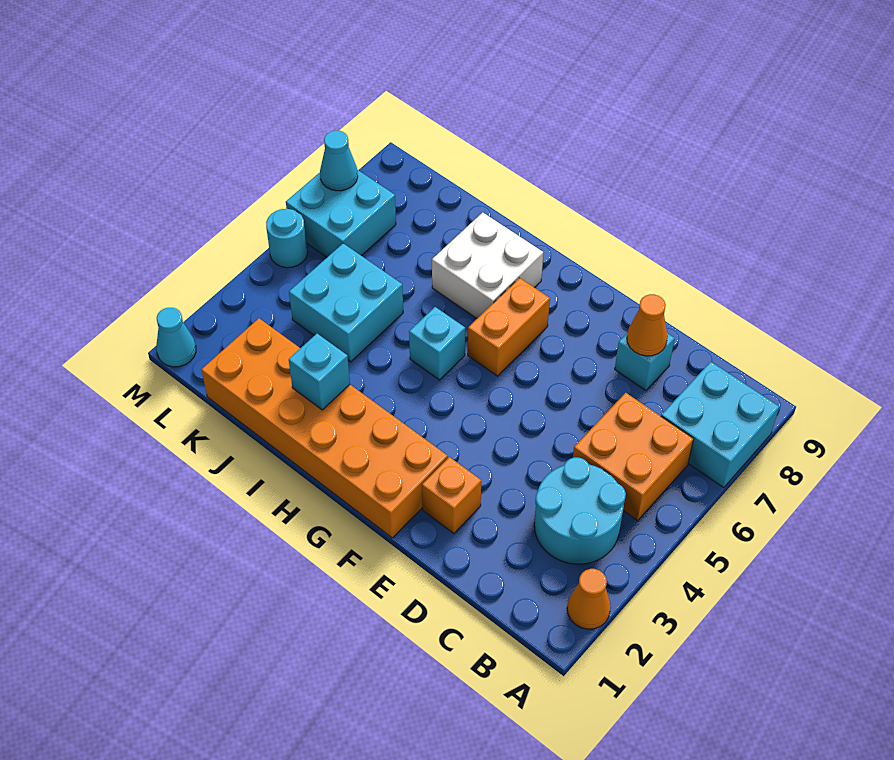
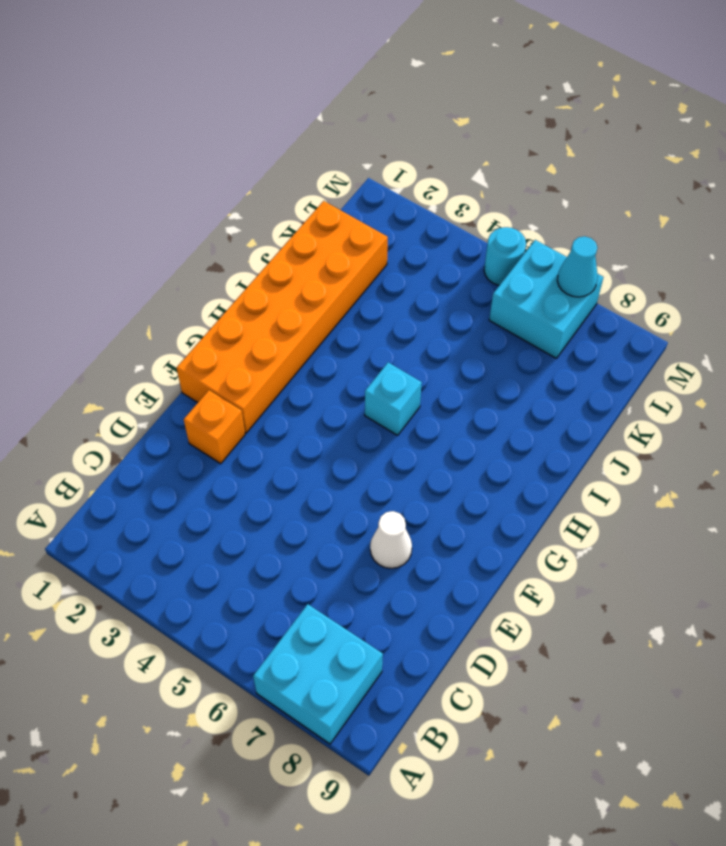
white 1x1 cone [370,511,412,568] -> none
none -> orange 1x1 cone [567,569,611,629]
none -> cyan 2x2 round brick [534,457,626,564]
none -> orange 2x2 brick [573,393,694,521]

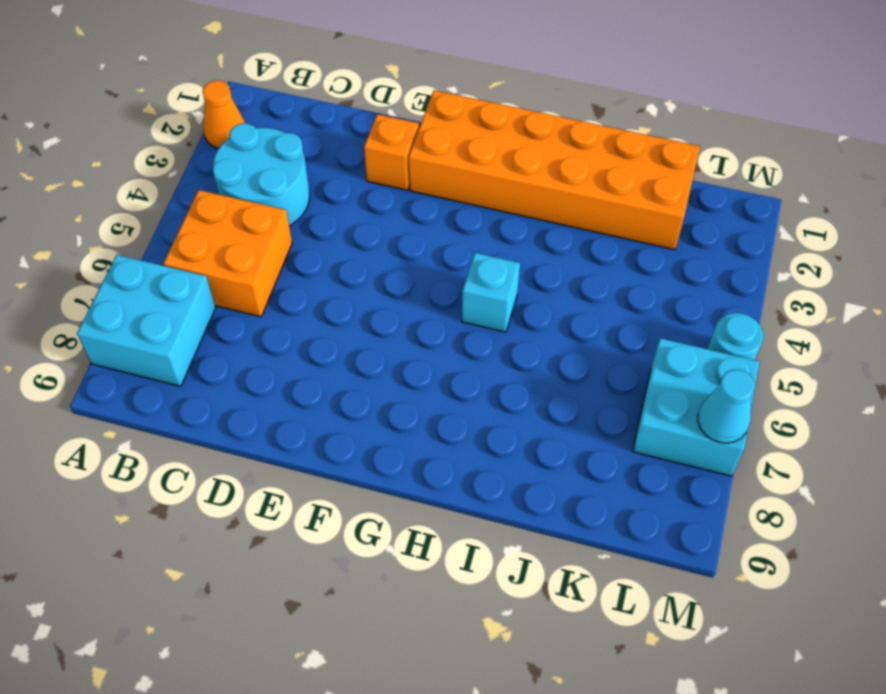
none -> cyan 1x1 brick [615,333,675,390]
none -> orange 1x2 brick [468,278,550,376]
none -> white 2x2 brick [432,212,543,318]

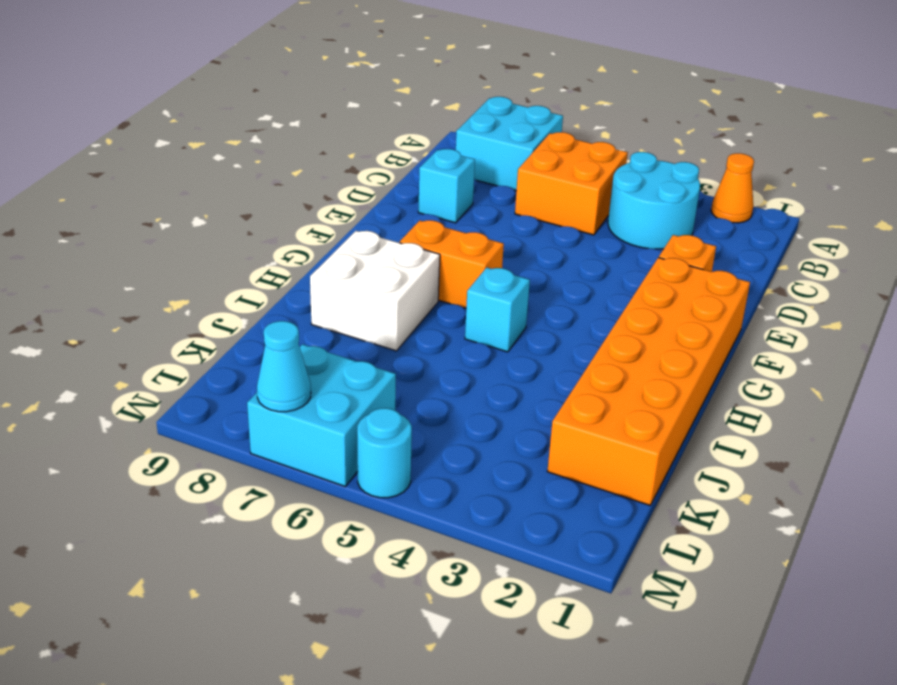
none -> cyan 2x2 brick [289,243,403,362]
none -> cyan 1x1 cone [156,308,196,367]
none -> orange 1x1 cone [627,294,668,356]

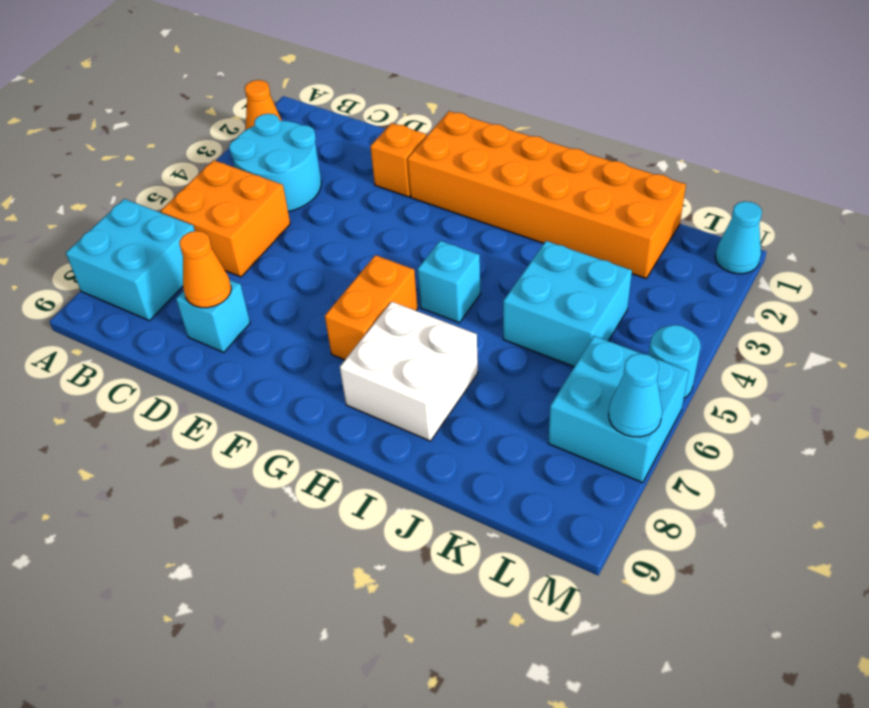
none -> cyan 1x1 brick [289,334,350,410]

